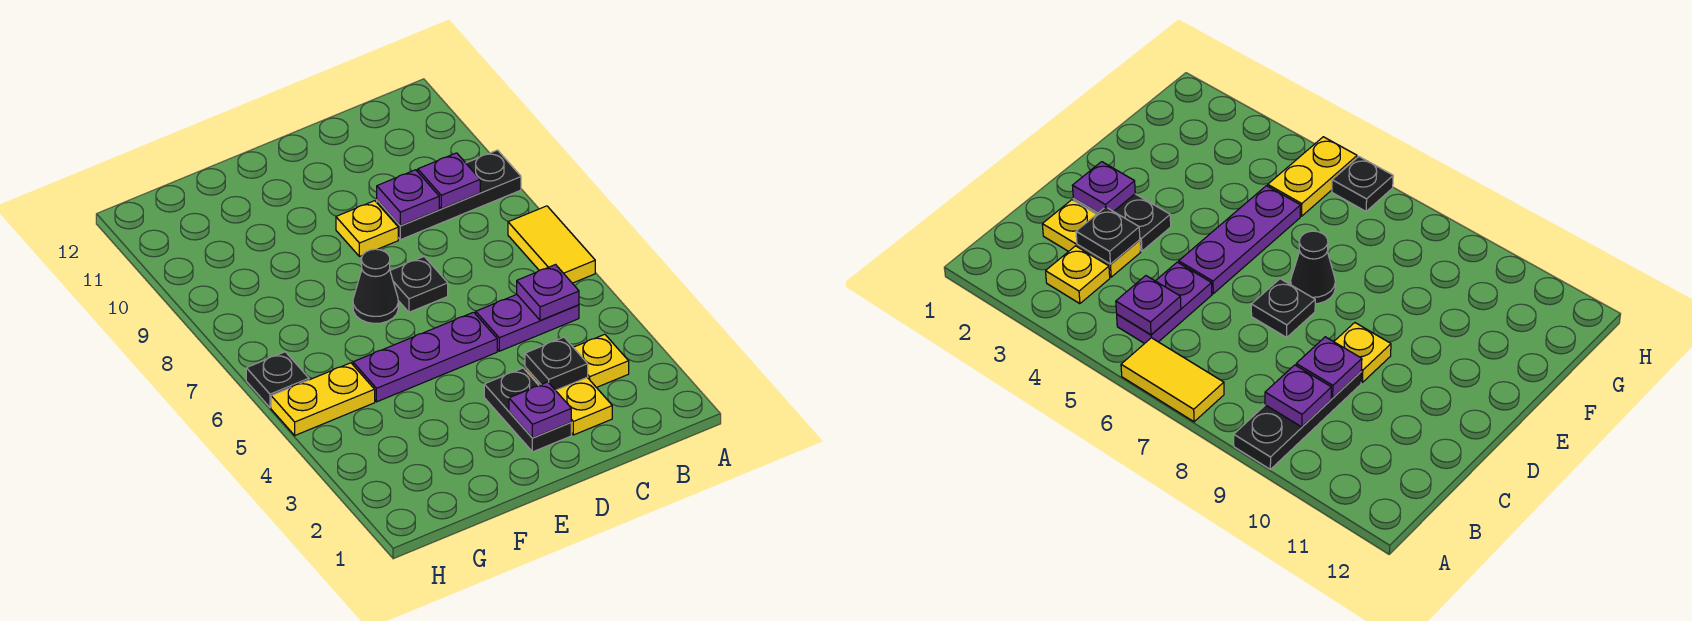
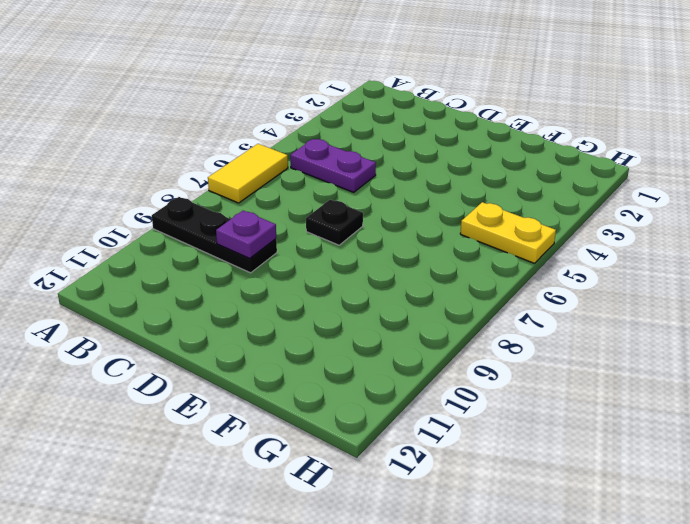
none -> yellow 1x1 plate [573,334,629,388]
none -> yellow 1x2 plate [525,367,612,435]
none -> black 1x2 plate [484,368,571,452]

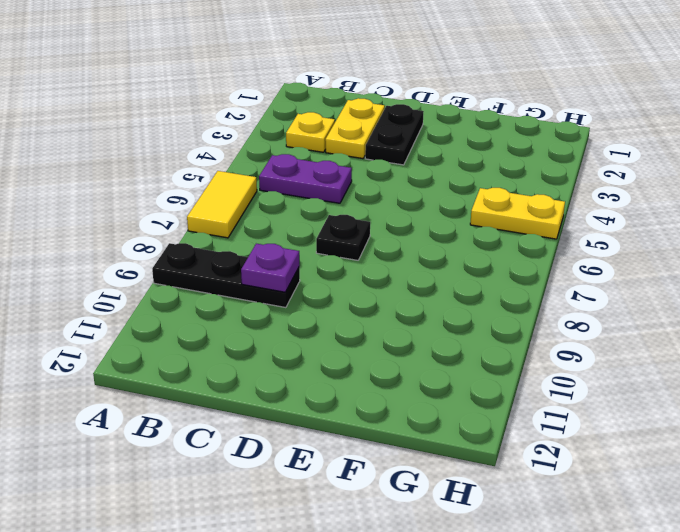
none -> purple 1x3 plate [353,312,497,402]
none -> yellow 1x1 plate [336,201,398,257]
none -> black 1x1 cone [353,249,398,323]

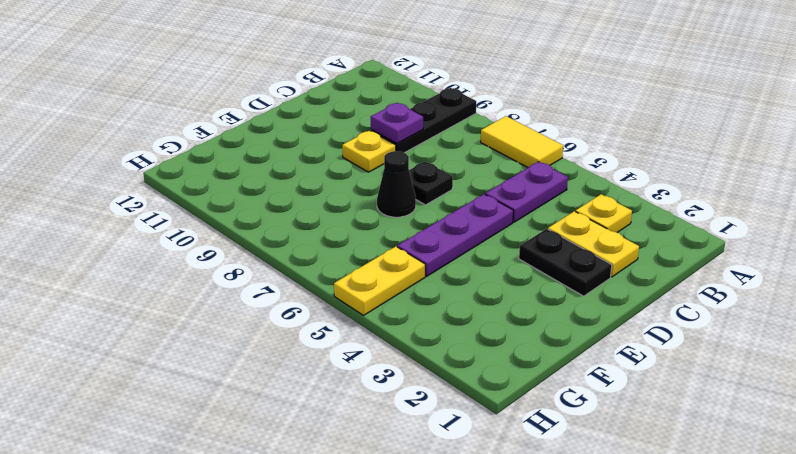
none -> black 1x1 plate [246,352,309,408]
none -> purple 1x1 plate [517,265,579,320]
none -> purple 1x1 plate [418,153,480,209]

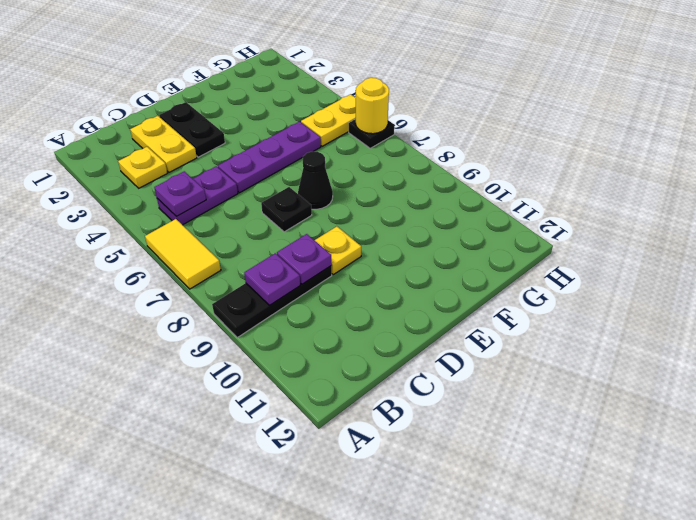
yellow 1x1 round brick [355,78,389,134] -> none
none -> black 1x1 plate [525,337,588,390]
none -> purple 1x1 plate [509,382,571,438]

